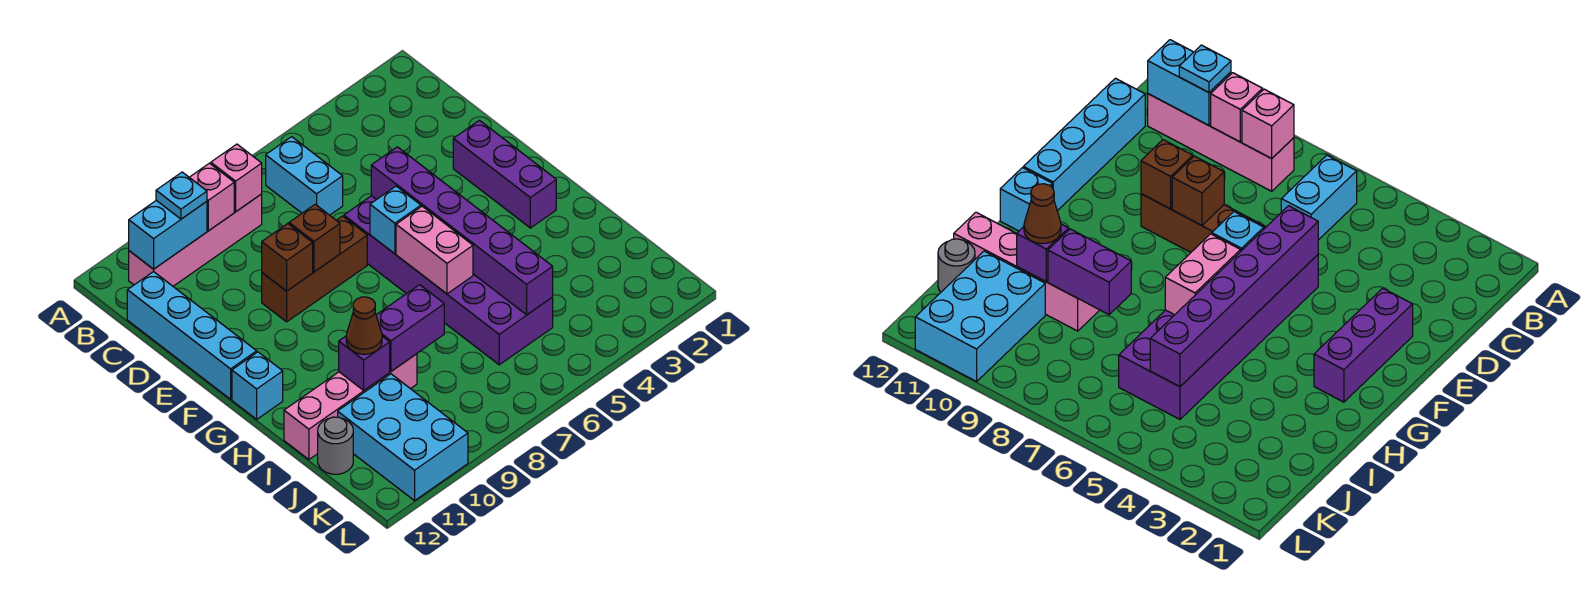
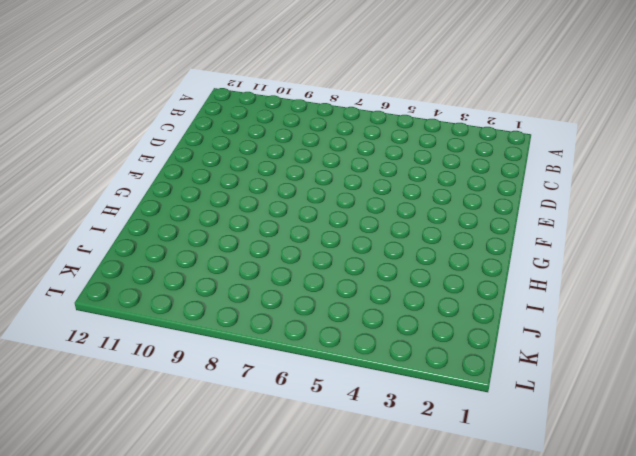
none -> cyan 1x2 brick [266,137,343,215]
none -> pink 1x4 brick [129,194,262,286]
none -> cyan 1x4 brick [127,271,257,399]

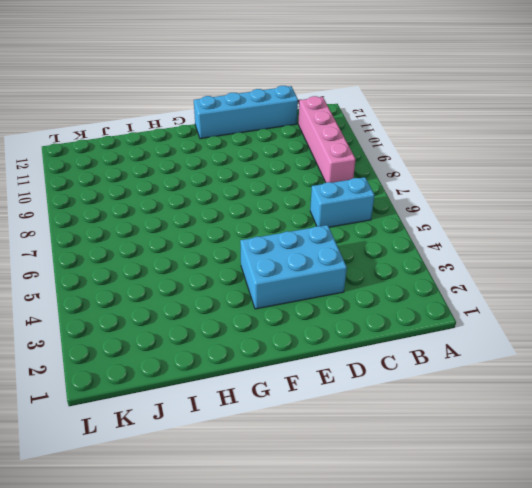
cyan 2x3 brick [240,225,347,309] -> cyan 2x3 brick moved to [338,374,468,501]
none -> purple 1x3 brick [453,120,556,228]
none -> purple 2x6 brick [344,196,553,365]
none -> brown 1x3 brick [262,216,367,322]

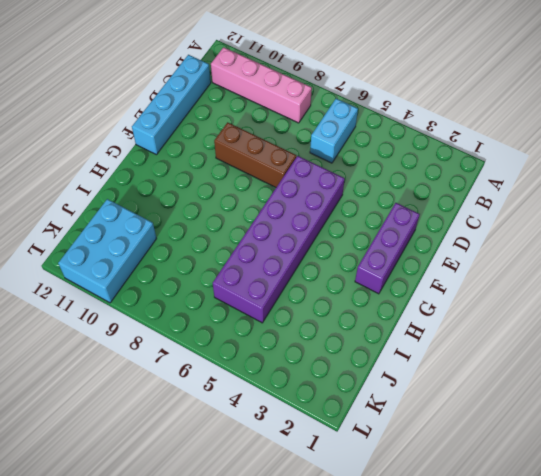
none -> cyan 1x1 brick [232,352,283,419]
none -> pink 1x4 brick [284,354,417,460]
none -> grey 1x1 round brick [318,417,353,474]

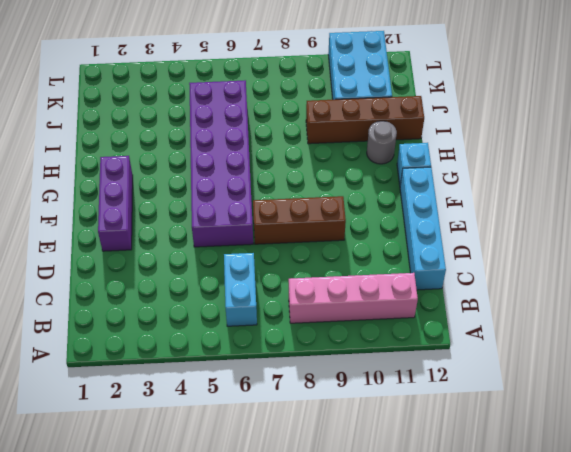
grey 1x1 round brick [367,121,397,164] -> grey 1x1 round brick moved to [318,417,353,474]
brown 1x4 brick [306,96,424,144] -> pink 1x4 brick [284,354,417,460]
none -> pink 1x1 brick [211,144,262,211]
none -> pink 1x1 brick [189,163,234,231]
none -> cyan 1x2 brick [129,200,207,269]

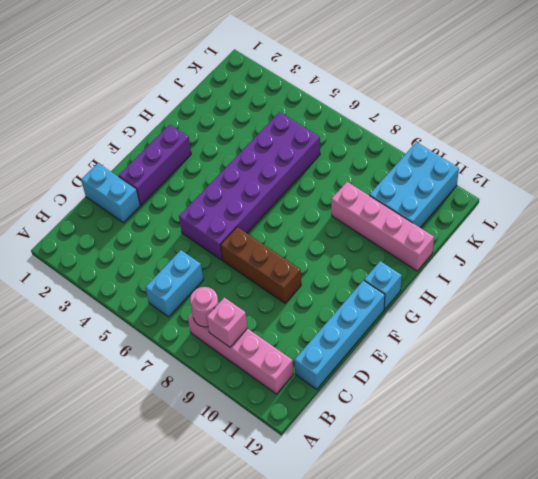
pink 1x1 round brick [190,287,218,327] -> pink 1x1 brick [211,144,262,211]
cyan 1x2 brick [81,163,140,223] -> cyan 1x2 brick moved to [129,200,207,269]
none -> grey 1x1 round brick [318,417,353,474]
none -> purple 1x6 brick [371,147,553,315]
none -> brown 1x1 brick [289,204,340,272]

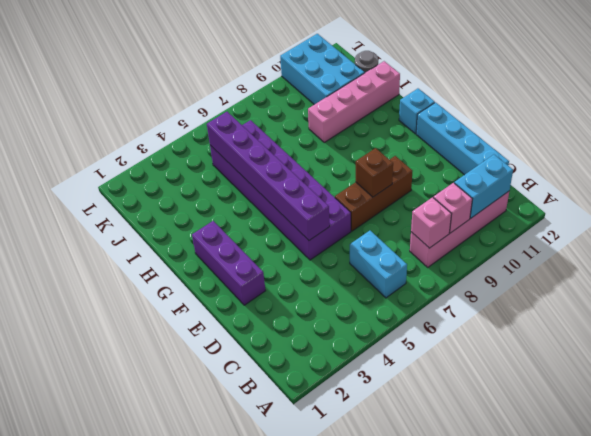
none -> brown 1x1 brick [262,224,313,291]
none -> cyan 1x1 brick [370,186,421,254]
none -> pink 1x2 brick [396,206,473,294]

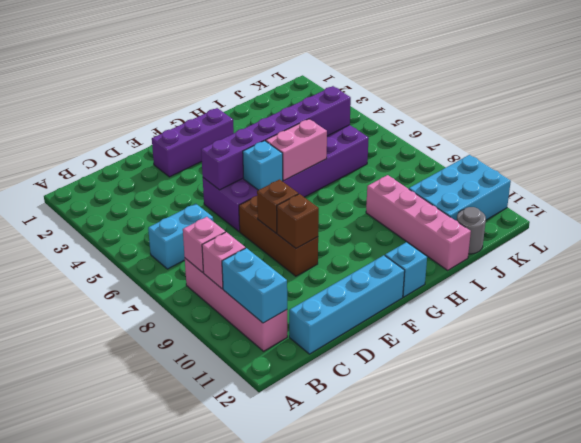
none -> purple 1x2 brick [376,285,444,371]
none -> purple 1x1 brick [339,336,390,390]
none -> cyan 1x1 plate [156,172,207,219]

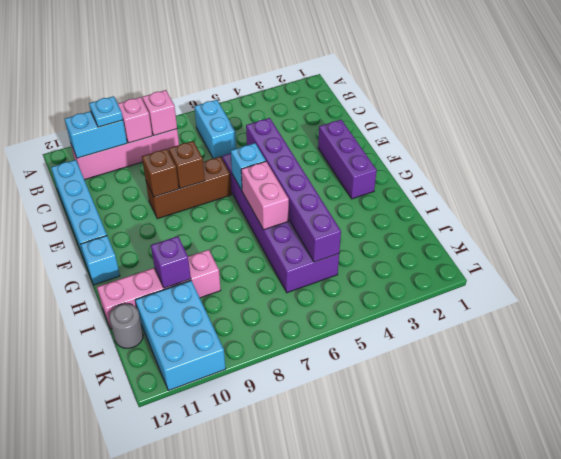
none -> purple 1x2 brick [376,285,444,371]
none -> brown 1x1 cone [346,297,382,354]

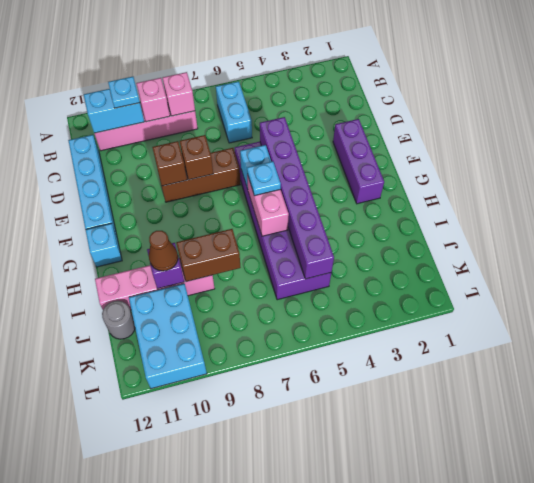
cyan 1x1 plate [247,161,281,196] -> none
brown 1x2 brick [176,229,241,282] -> purple 1x2 brick [376,285,444,371]

